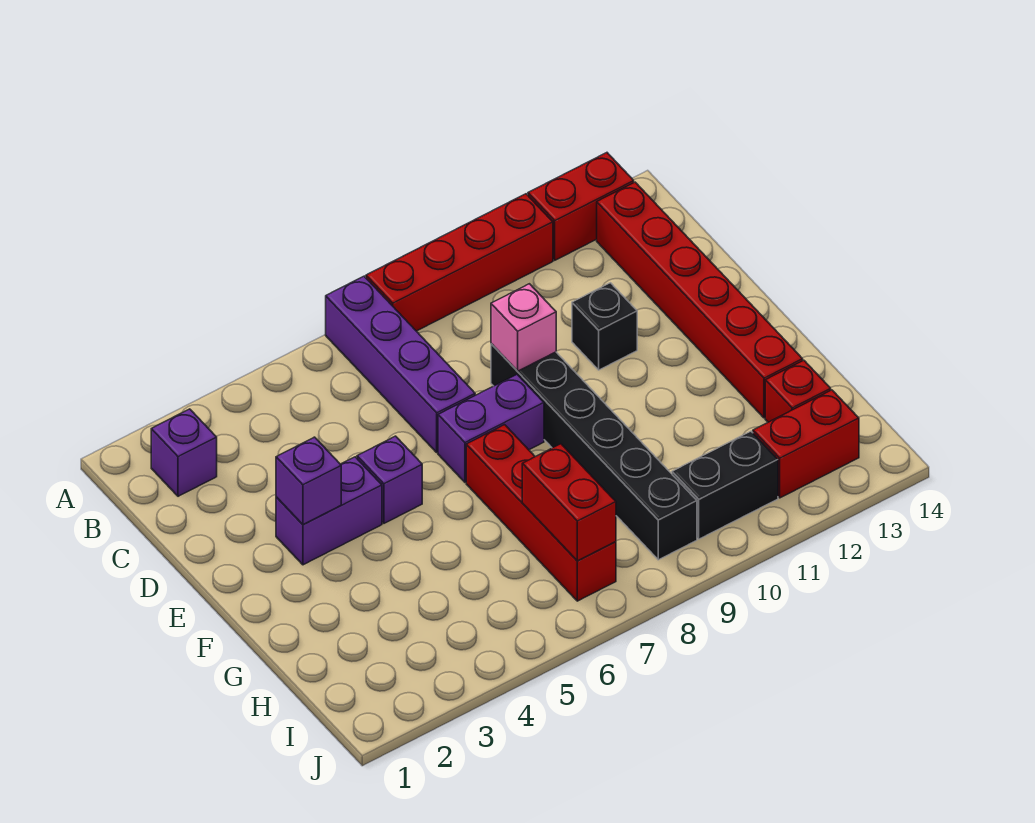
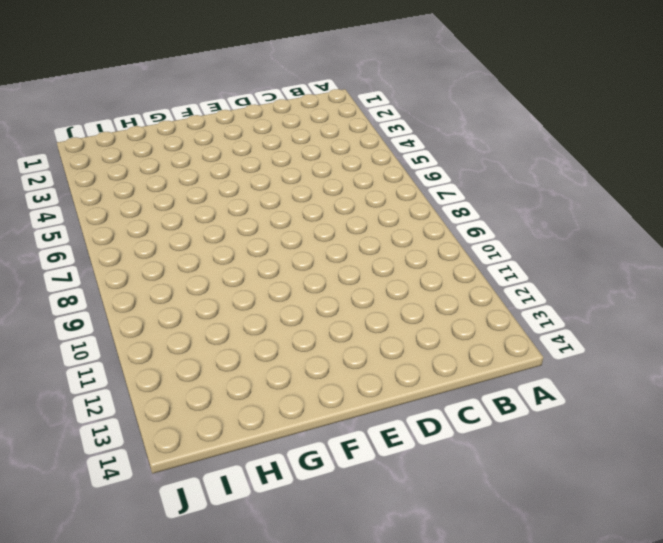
none -> purple 1x4 brick [326,276,475,452]
none -> red 1x4 brick [366,194,553,331]
none -> red 1x2 brick [528,153,634,260]

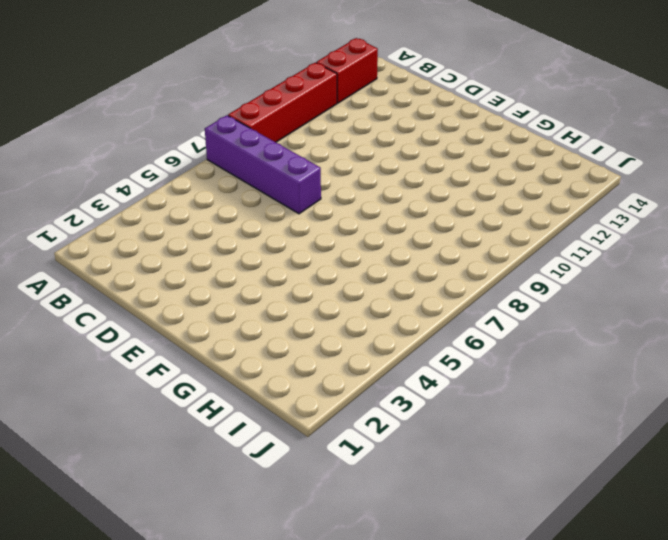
none -> purple 1x1 brick [151,409,217,496]
none -> red 1x6 brick [597,182,803,418]
none -> black 1x6 brick [491,344,697,560]

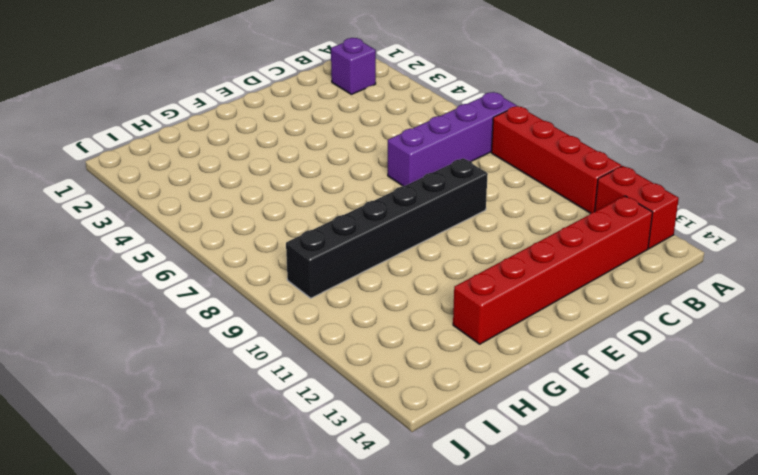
none -> black 1x1 brick [572,283,637,370]
none -> purple 1x2 brick [276,457,382,565]
none -> purple 1x1 brick [357,436,422,523]

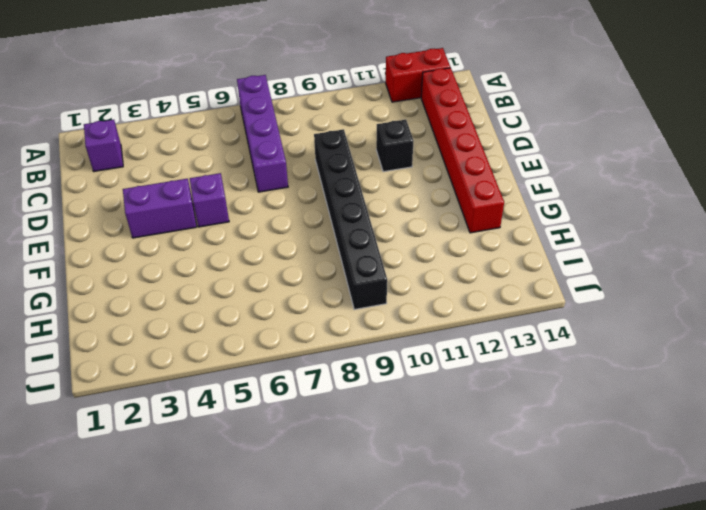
none -> red 1x4 brick [366,194,553,331]
none -> purple 1x2 brick [438,374,544,482]
none -> red 1x4 brick [466,425,616,601]

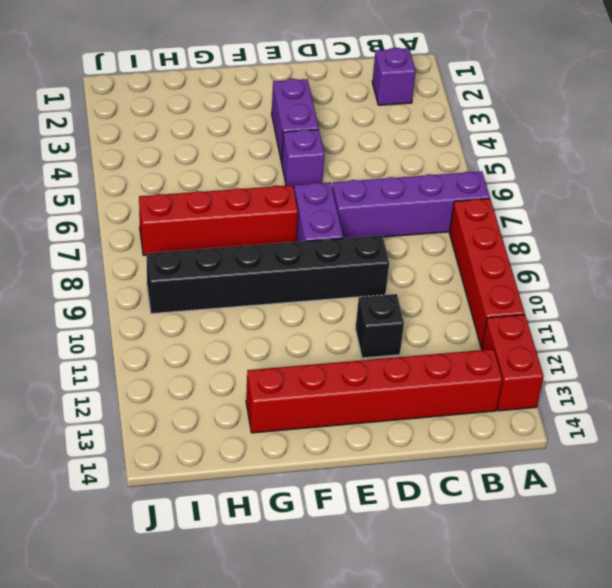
none -> red 1x1 brick [765,360,831,422]
none -> black 1x2 brick [672,431,778,539]
none -> red 1x2 brick [753,390,859,498]

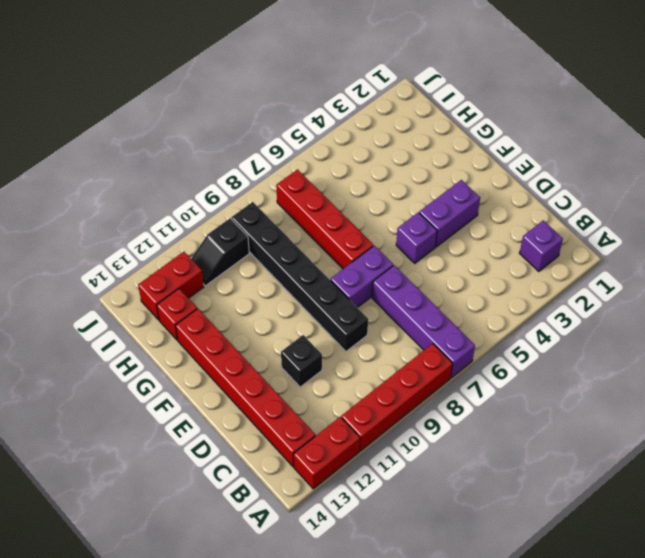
black 1x2 slope [191,218,249,286] -> black 1x2 brick [672,431,778,539]
none -> pink 1x1 brick [491,284,556,371]
none -> purple 1x1 brick [276,437,341,524]
none -> red 1x2 brick [522,444,616,561]

